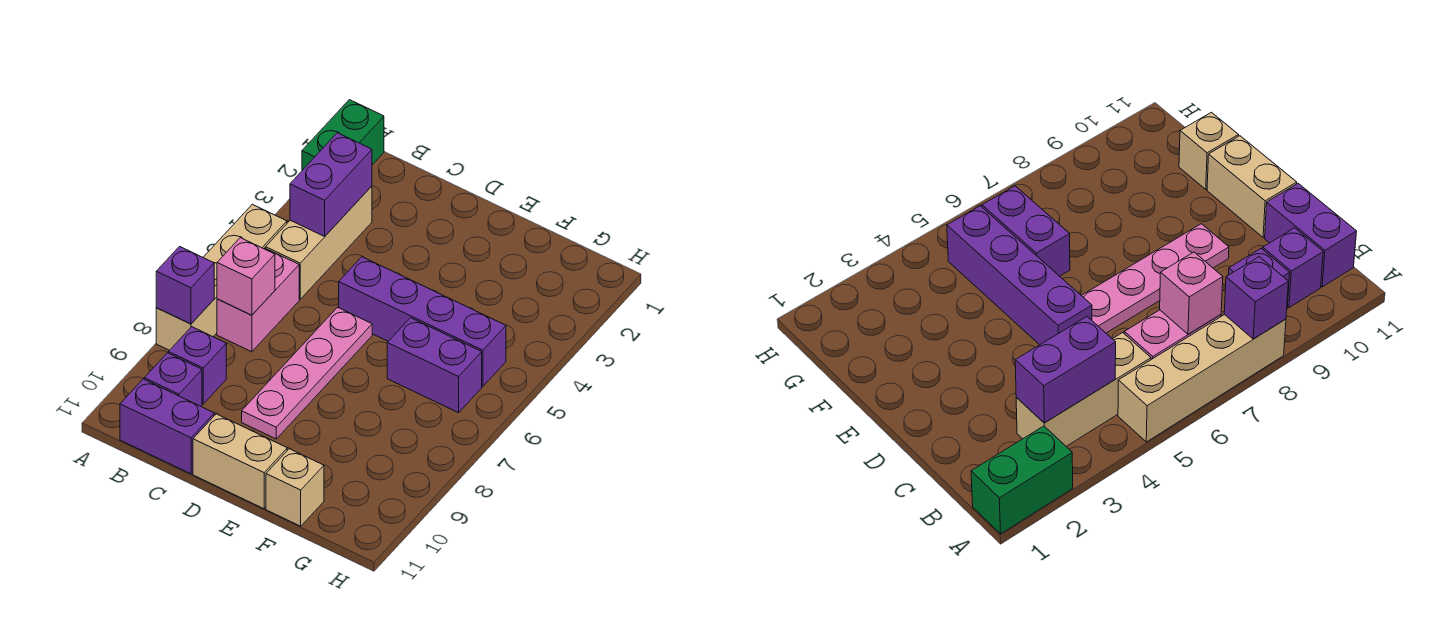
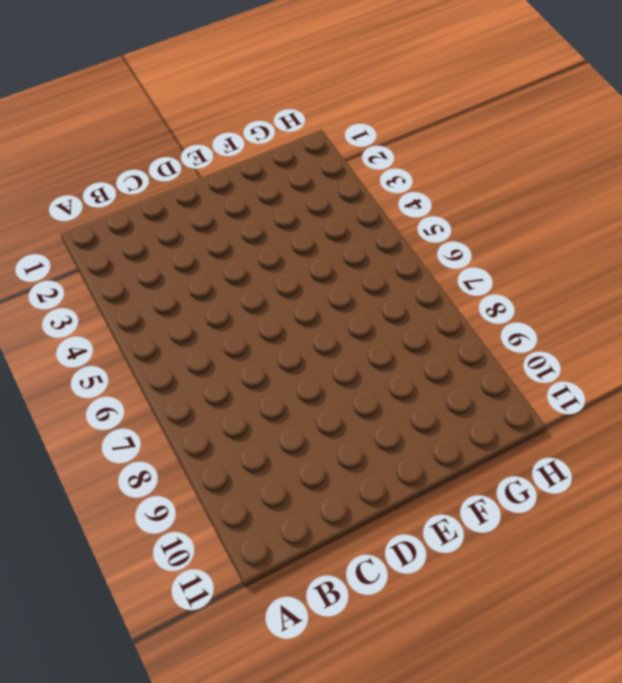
none -> green 1x2 brick [302,100,384,170]
none -> tan 1x4 brick [156,204,287,350]
none -> tan 1x3 brick [266,186,372,299]

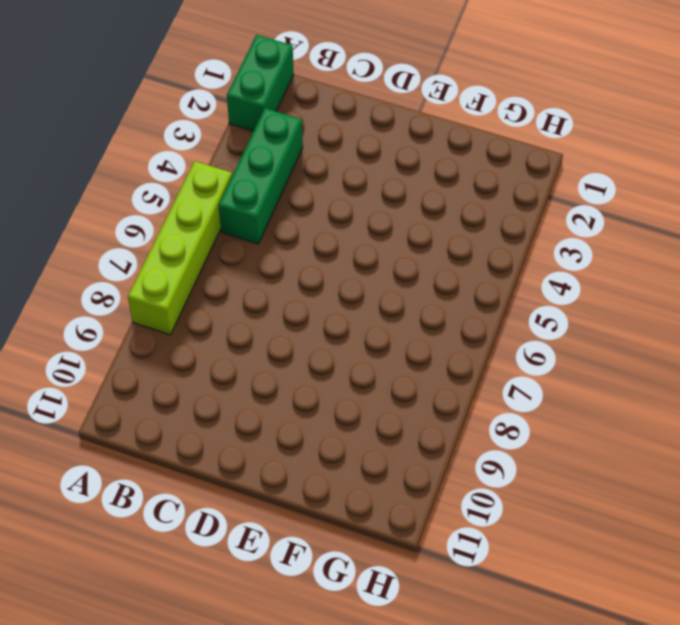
lime 1x4 brick [128,161,232,335] -> tan 1x4 brick [156,204,287,350]
green 1x3 brick [219,108,303,244] -> tan 1x3 brick [266,186,372,299]
none -> pink 1x2 brick [217,248,299,352]
none -> purple 1x1 brick [169,327,226,404]
none -> purple 1x1 brick [144,353,202,406]

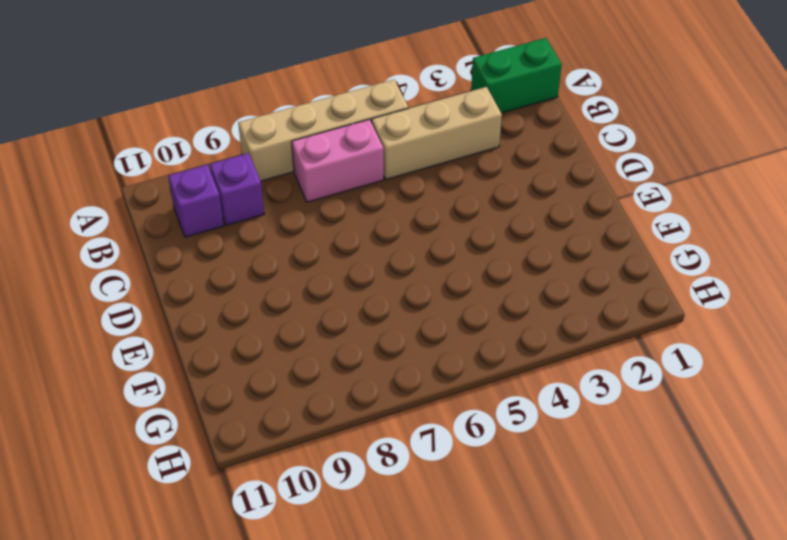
none -> purple 1x2 brick [120,379,214,474]
none -> purple 1x4 brick [339,257,506,386]
none -> pink 1x4 plate [242,307,372,439]

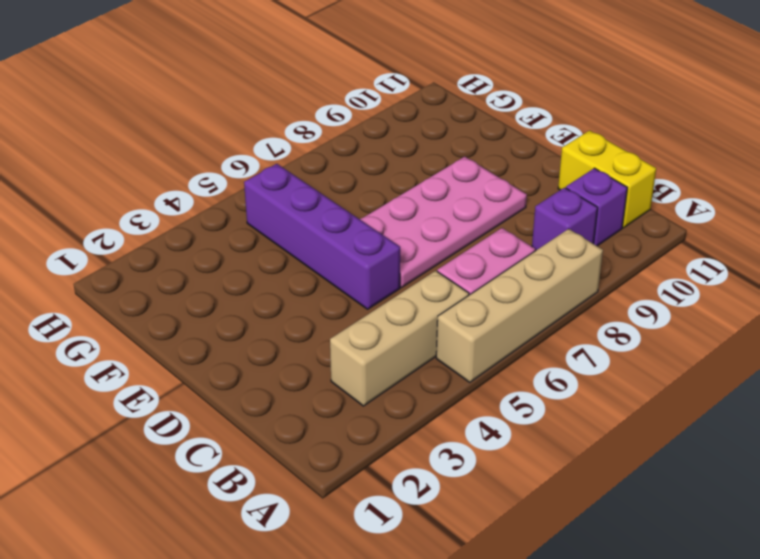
yellow 1x2 brick [558,130,656,228] -> purple 1x2 brick [120,379,214,474]
pink 2x4 plate [360,157,527,288] -> pink 1x4 plate [242,307,372,439]
none -> green 1x2 brick [302,100,384,170]
none -> tan 1x2 brick [193,414,287,509]
none -> purple 1x2 brick [387,318,482,413]

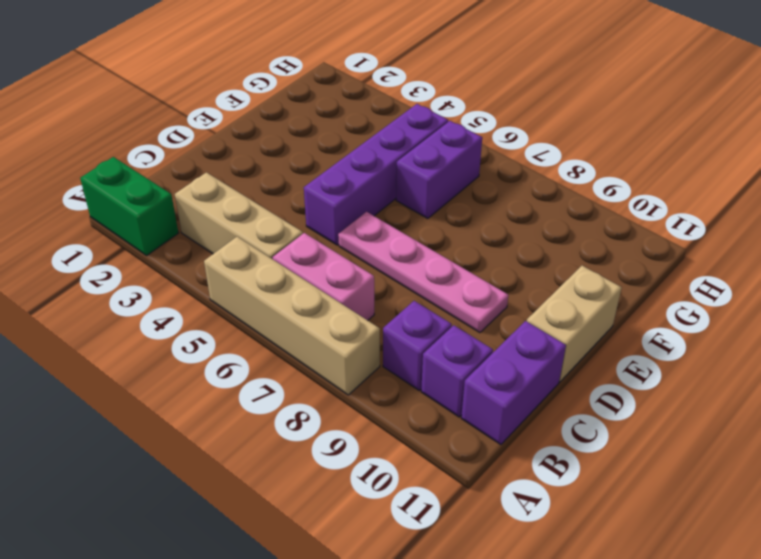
none -> tan 1x1 brick [266,449,324,526]
none -> purple 1x1 brick [156,247,214,324]
none -> purple 1x2 brick [290,133,372,236]

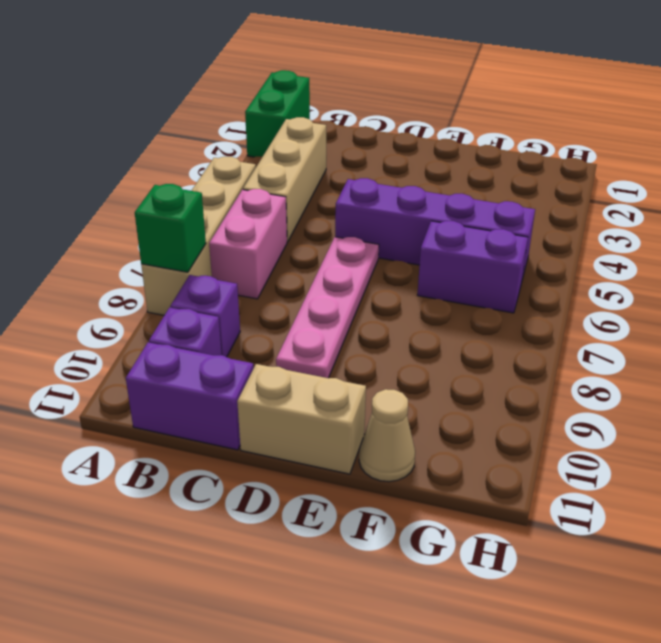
green 1x1 brick [135,184,206,272] -> purple 1x1 brick [156,247,214,324]
tan 1x1 cone [359,389,415,482] -> tan 1x1 brick [266,449,324,526]
none -> purple 1x2 brick [290,133,372,236]
none -> pink 1x1 brick [217,238,275,315]

